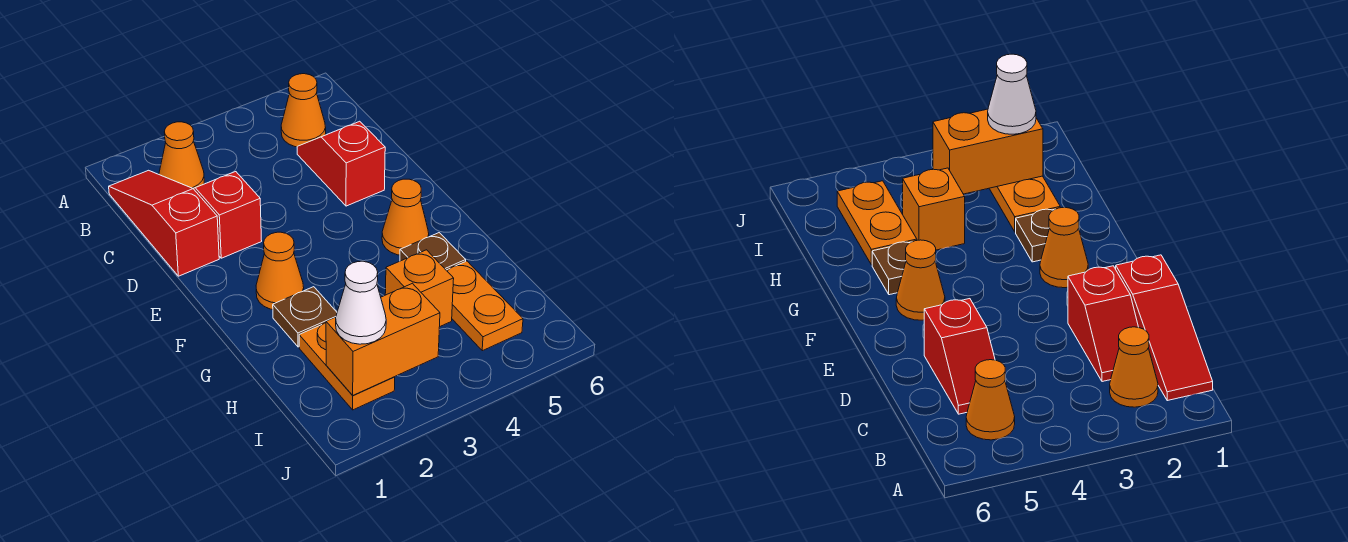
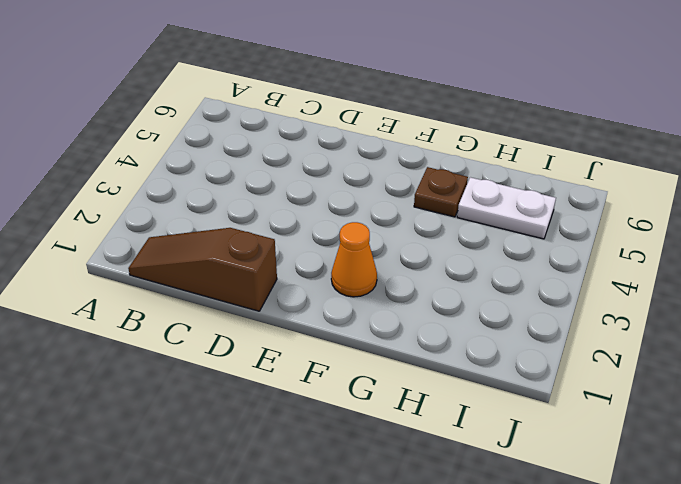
brown 1x3 slope [128,228,277,311] -> red 1x3 slope [109,170,219,276]
white 1x2 plate [457,177,556,239] -> orange 1x2 plate [446,261,523,351]
none -> orange 1x1 cone [159,122,204,188]
none -> orange 1x1 cone [281,74,326,147]
none -> red 1x2 slope [193,172,262,258]

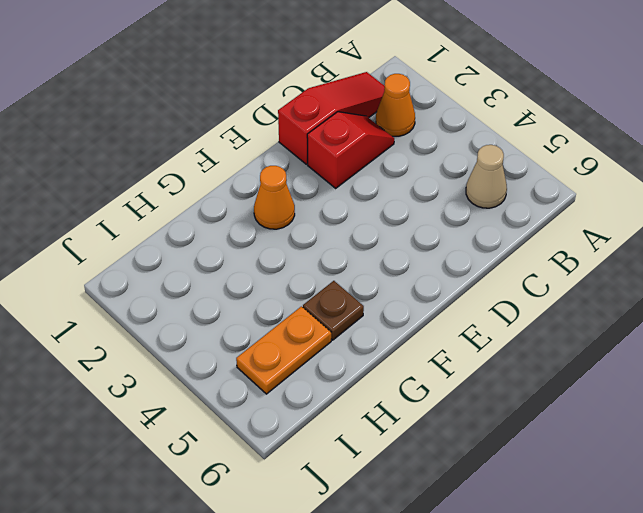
tan 1x1 cone [466,145,507,208] -> orange 1x1 cone [281,74,326,147]
none -> red 1x2 slope [297,121,385,206]
none -> orange 1x1 cone [382,179,429,255]
none -> brown 1x1 plate [273,287,337,347]

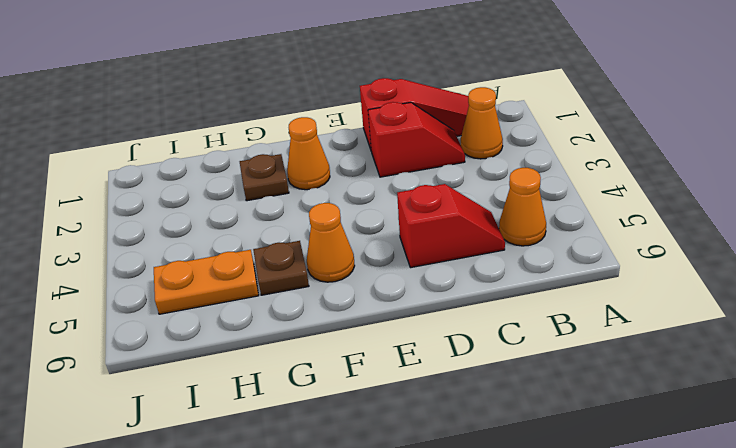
none -> orange 1x2 plate [299,323,395,410]
none -> orange 1x1 brick [385,250,454,326]
none -> orange 1x2 brick [326,283,440,395]

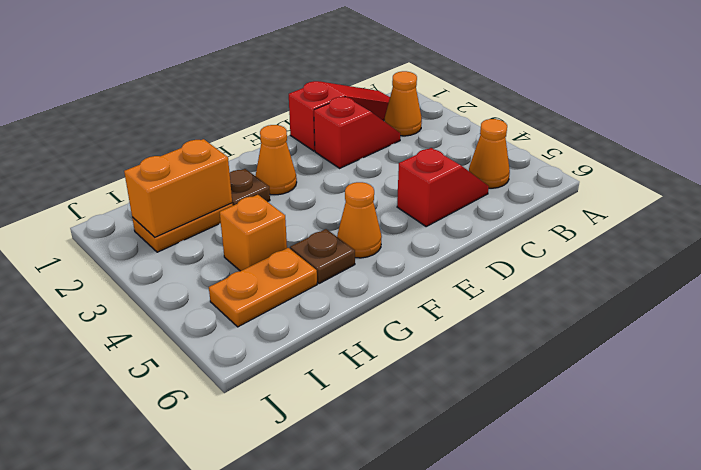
orange 1x2 brick [124,139,232,237] -> orange 1x2 brick turned to [326,283,440,395]
none -> white 1x1 cone [336,261,386,344]

